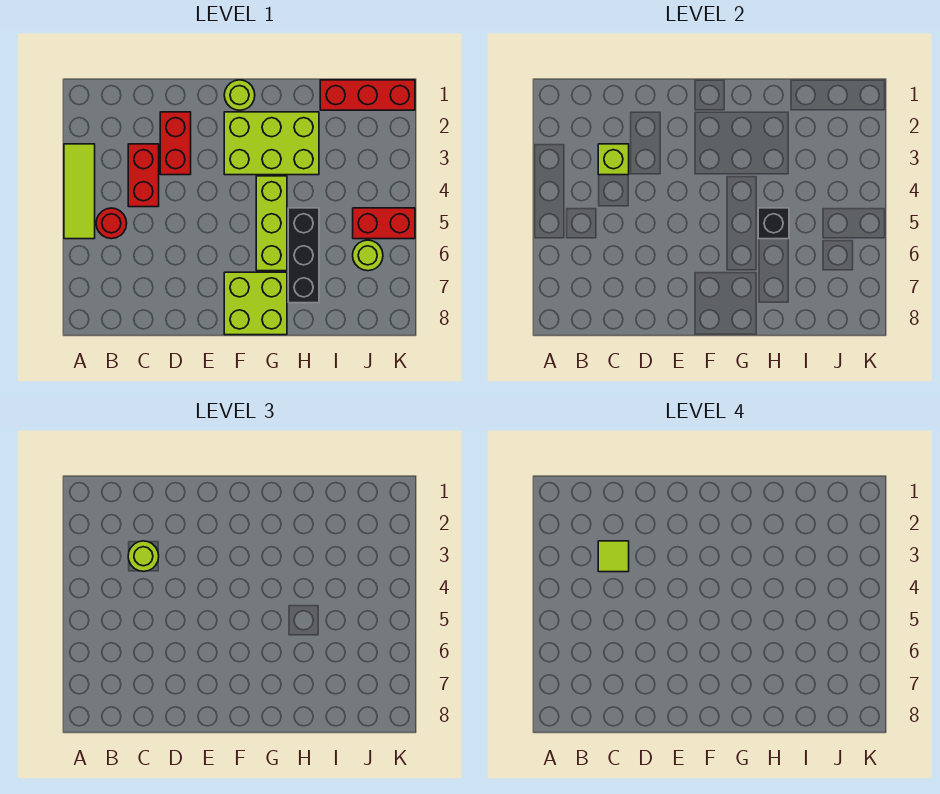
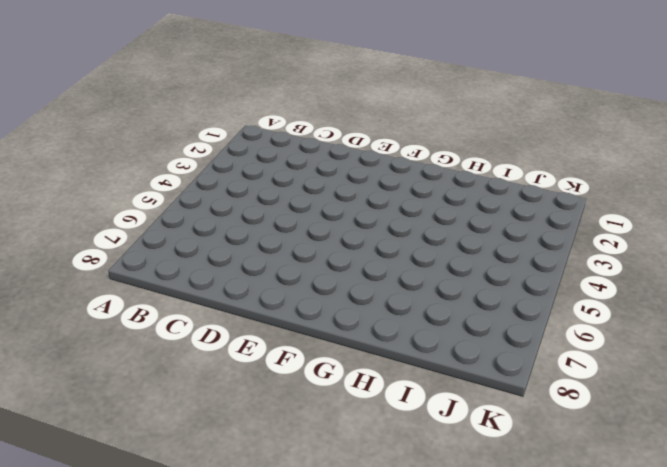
none -> lime 1x3 tile [64,144,95,239]
none -> red 1x1 round brick [96,208,127,239]
none -> red 1x2 brick [128,144,159,207]

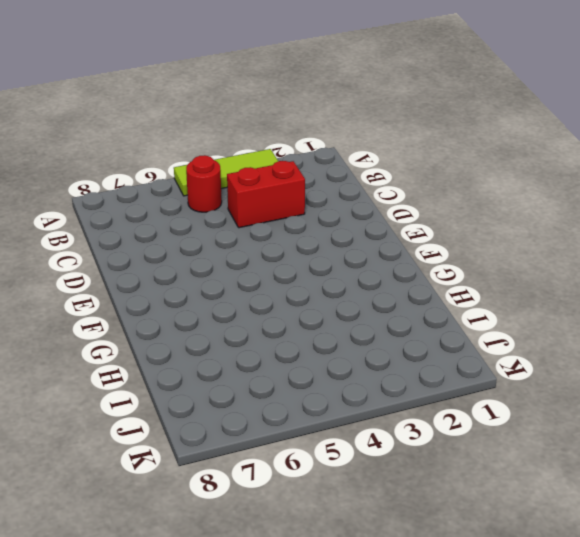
none -> red 1x2 brick [160,112,191,175]
none -> lime 1x1 round brick [224,80,255,110]
none -> lime 2x3 brick [224,112,319,175]

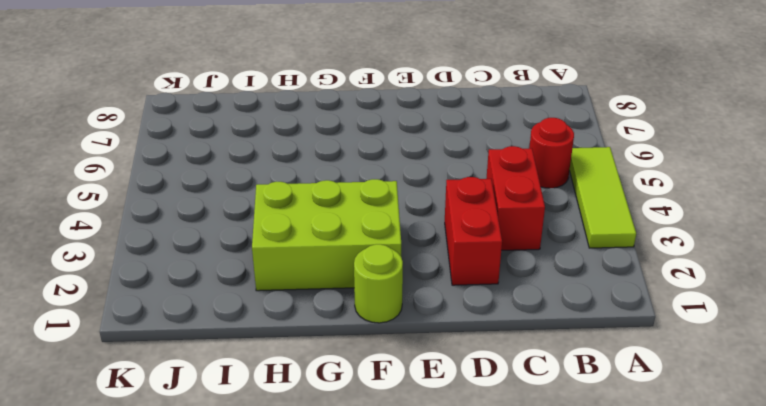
none -> lime 2x2 brick [224,272,287,335]
none -> lime 1x3 brick [256,176,287,271]
none -> black 1x3 brick [288,208,319,303]

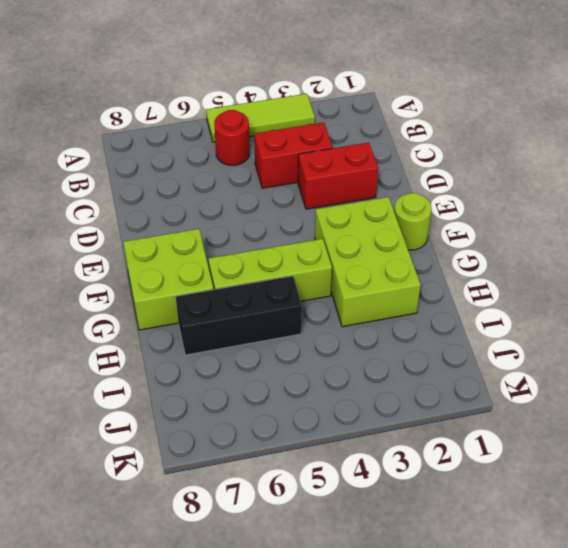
none -> red 1x3 brick [320,80,415,110]
none -> red 1x2 brick [353,208,415,239]
none -> lime 1x1 round brick [353,240,383,271]

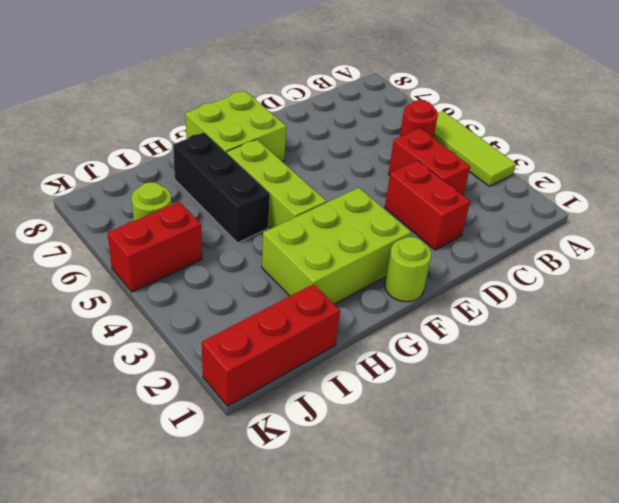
none -> lime 1x1 brick [598,144,629,175]
none -> black 1x1 brick [758,208,789,239]
none -> lime 1x1 round brick [128,541,159,571]

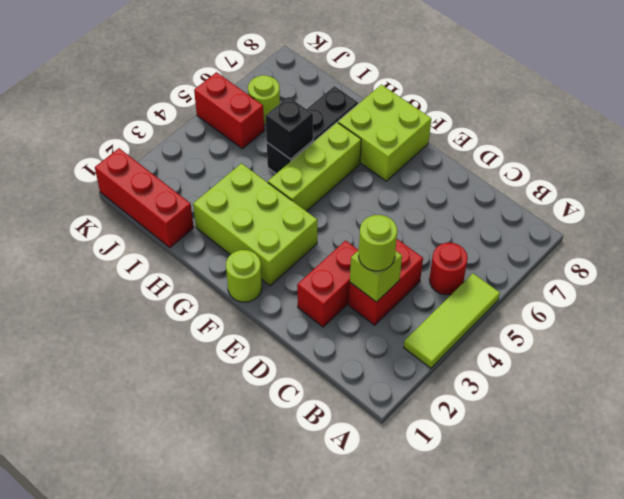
none -> lime 1x1 tile [598,541,629,572]

